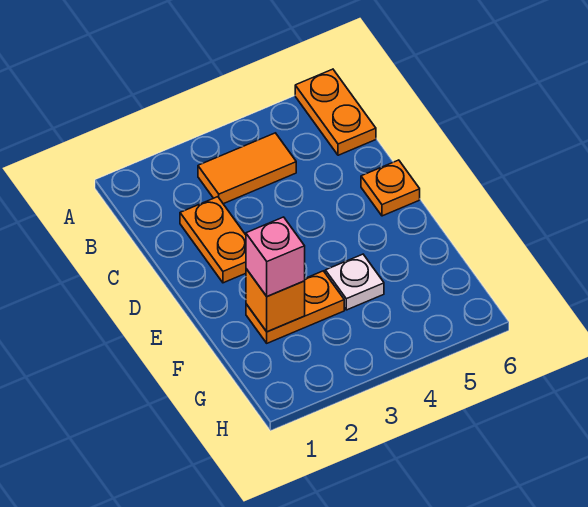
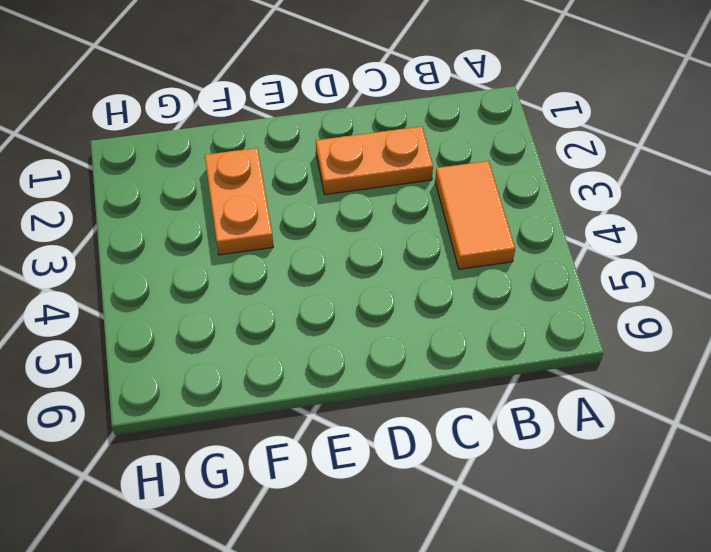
none -> orange 1x2 plate [295,69,376,155]
none -> orange 1x1 plate [361,160,420,216]

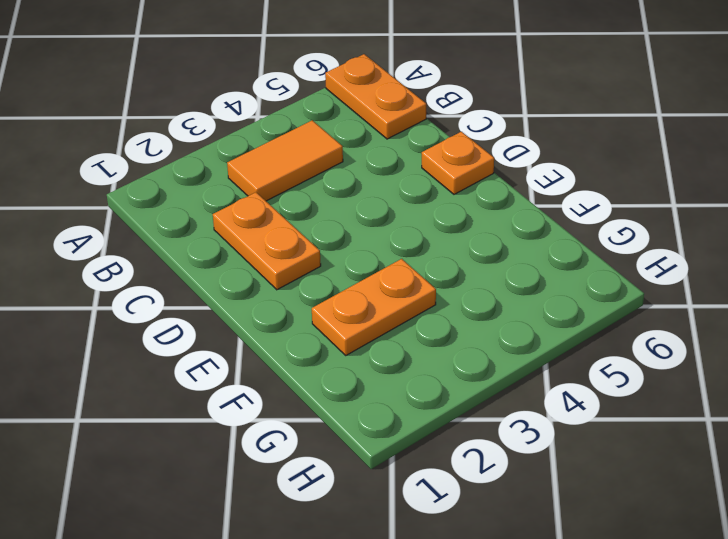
none -> white 1x1 plate [325,254,384,310]
none -> orange 1x1 brick [246,269,305,332]

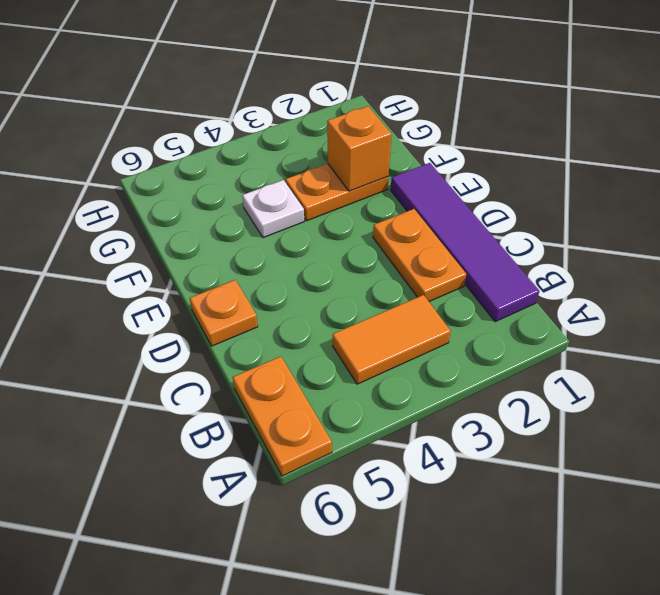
purple 1x4 tile [391,163,539,322] -> none
none -> pink 1x1 brick [246,217,305,296]

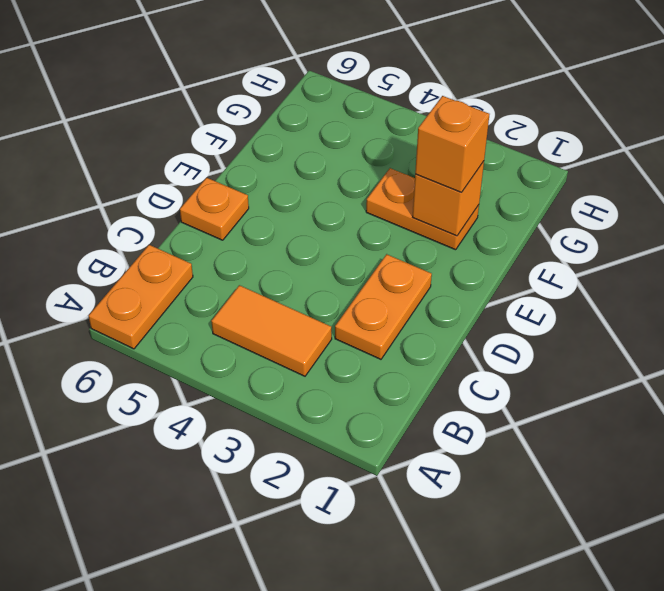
orange 1x1 brick [415,96,490,193] -> pink 1x1 brick [246,217,305,296]
none -> white 1x1 plate [325,254,384,310]

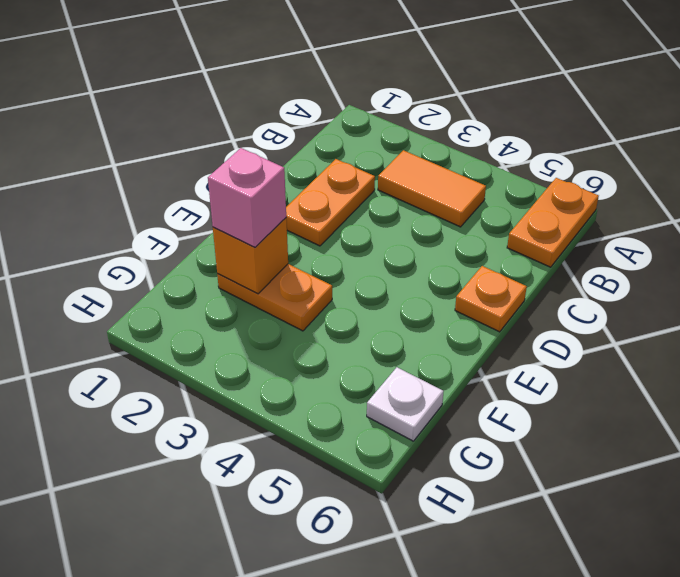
white 1x1 plate [367,367,444,441] -> white 1x1 plate moved to [325,254,384,310]

